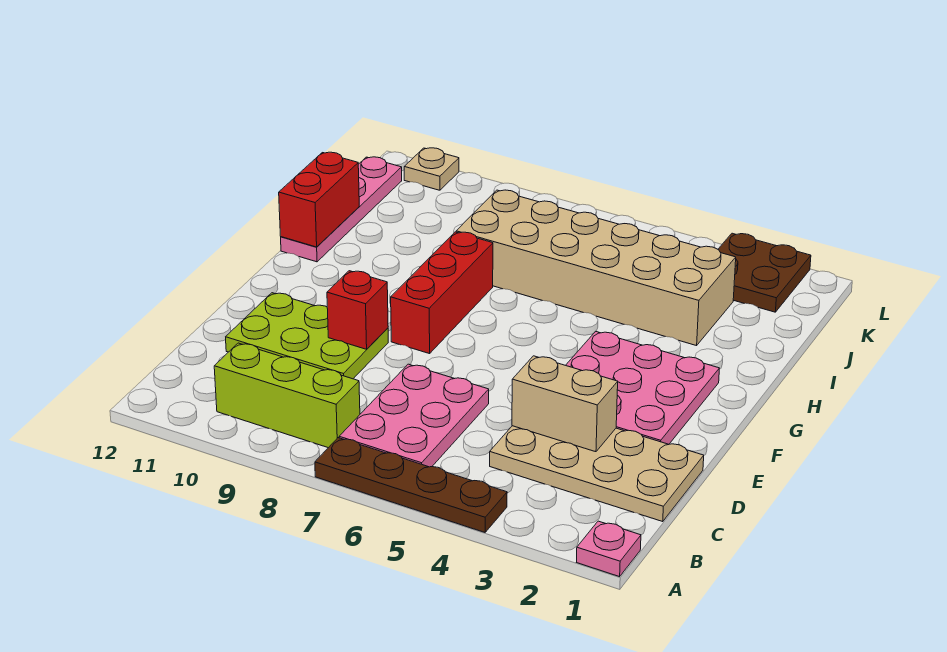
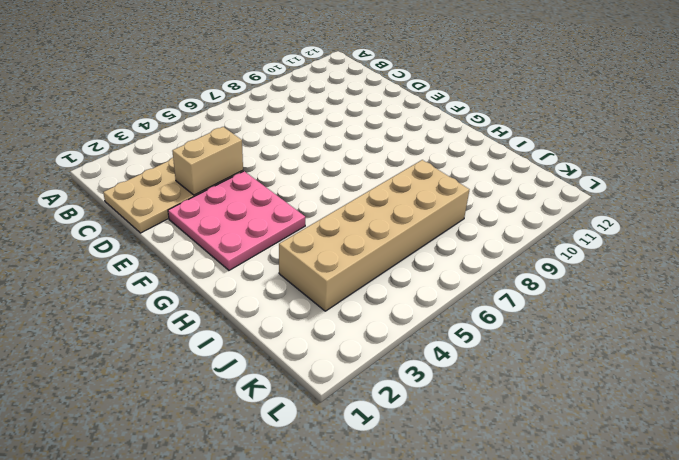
none -> pink 1x1 plate [577,521,641,577]
none -> brown 1x4 plate [315,438,507,532]
none -> pink 2x3 plate [339,364,489,467]

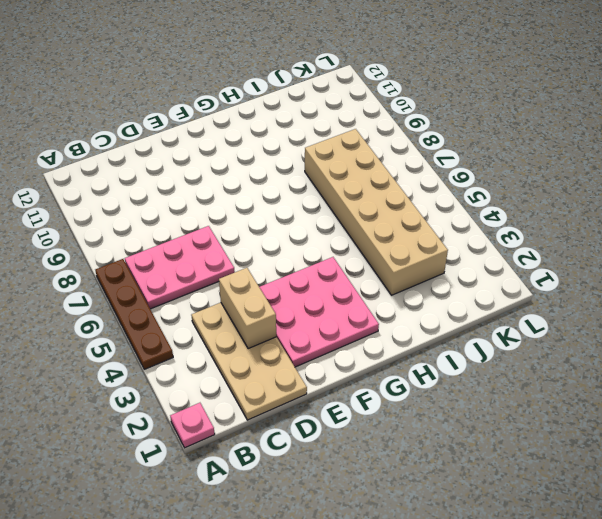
none -> lime 1x3 brick [214,343,360,448]
none -> lime 2x3 plate [226,293,388,379]
none -> red 1x3 brick [391,232,493,354]

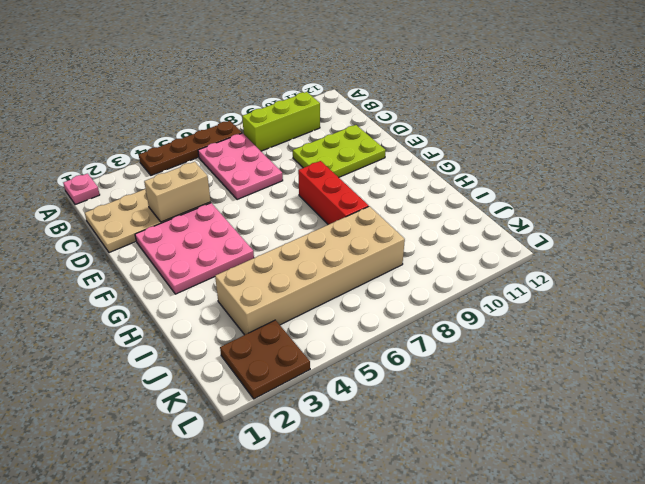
none -> pink 1x4 plate [281,157,402,262]
none -> tan 1x1 plate [404,148,459,190]
none -> red 1x1 brick [327,271,388,349]

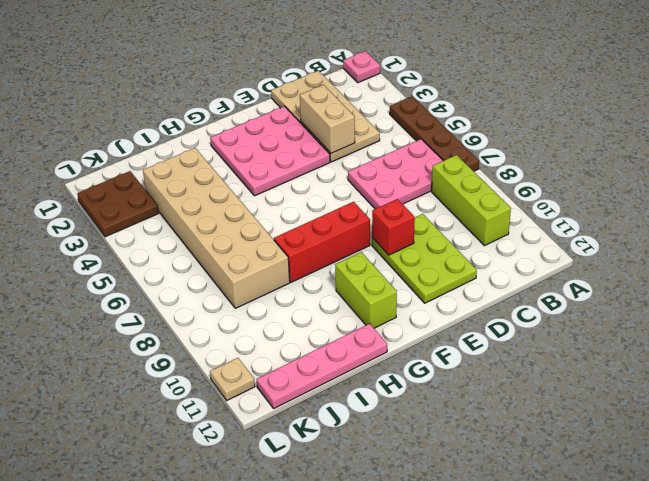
lime 1x2 brick [335,252,397,328] -> none
none -> red 1x2 brick [279,152,359,247]

